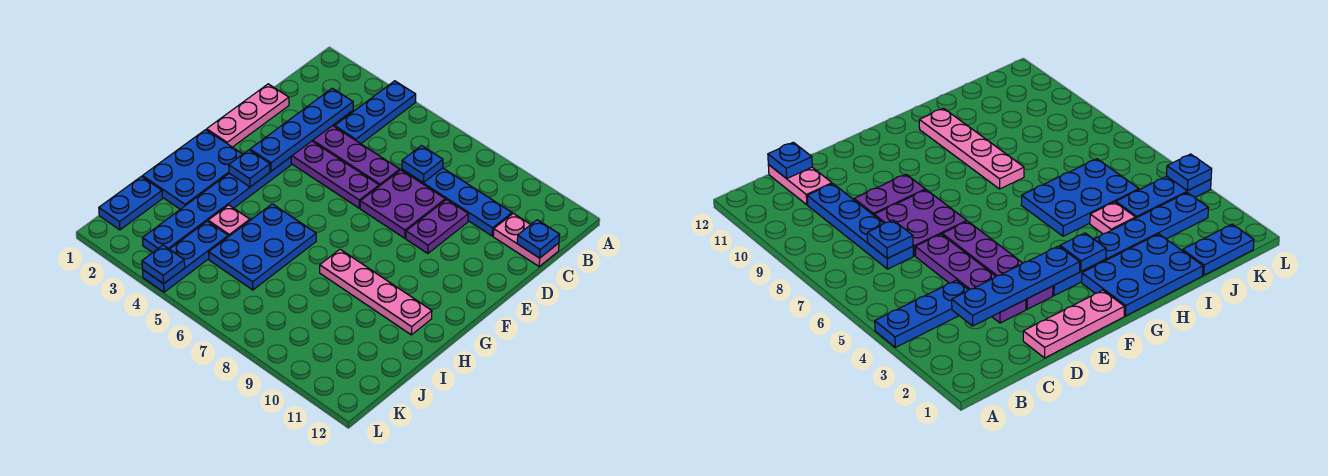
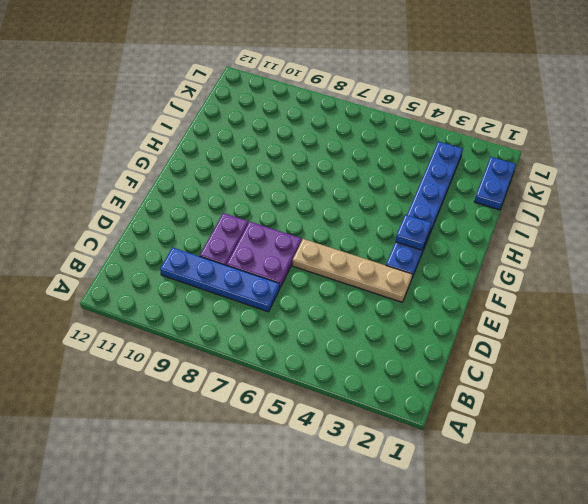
tan 1x4 plate [293,239,412,302] -> purple 1x4 plate [291,141,379,208]
none -> blue 1x3 plate [335,81,416,144]
none -> pink 1x2 plate [493,213,559,266]
none -> pink 1x3 plate [207,84,289,147]

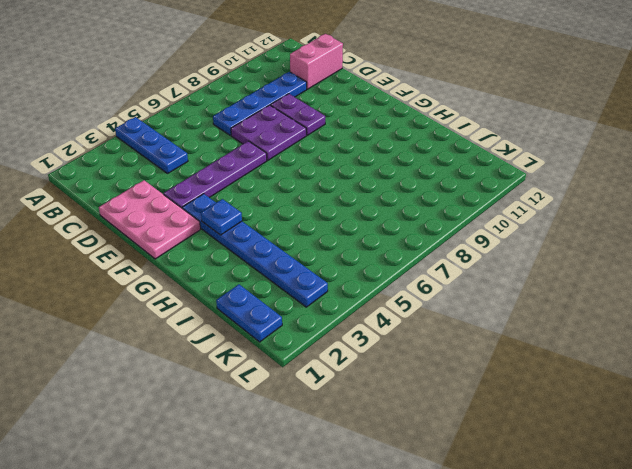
pink 1x2 brick [290,34,343,89] -> pink 1x2 plate [493,213,559,266]
pink 2x3 plate [99,180,200,259] -> pink 1x3 plate [207,84,289,147]
none -> purple 1x4 plate [312,126,400,186]
none -> blue 2x3 plate [142,130,243,209]
none -> blue 2x3 plate [209,204,316,290]

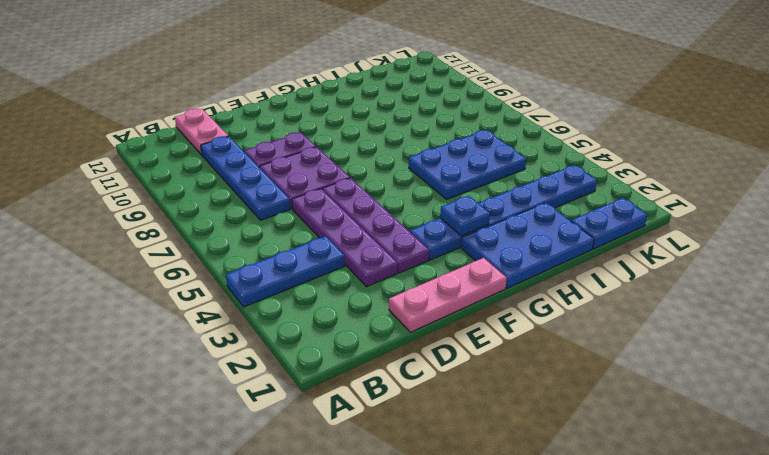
none -> pink 1x4 plate [320,249,432,335]
none -> pink 1x1 plate [208,205,250,237]
none -> blue 1x3 plate [143,221,228,292]

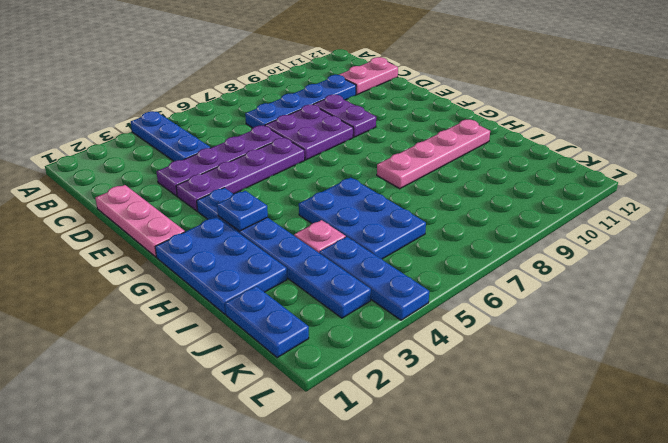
none -> blue 1x4 plate [250,88,353,171]
none -> blue 1x1 plate [402,146,443,183]
none -> blue 1x1 plate [517,220,560,258]

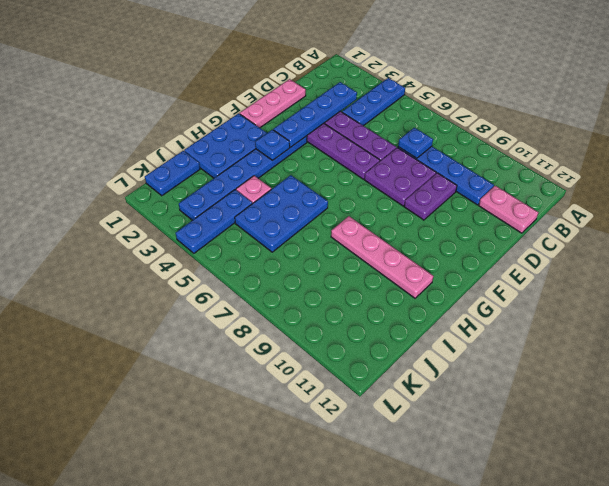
none -> blue 1x1 plate [517,220,560,258]
none -> blue 1x1 plate [142,245,185,284]

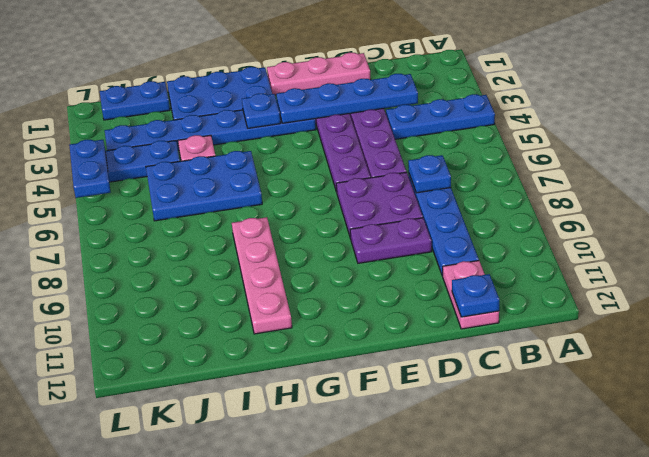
blue 1x2 plate [69,140,110,198] -> blue 1x1 plate [142,245,185,284]

